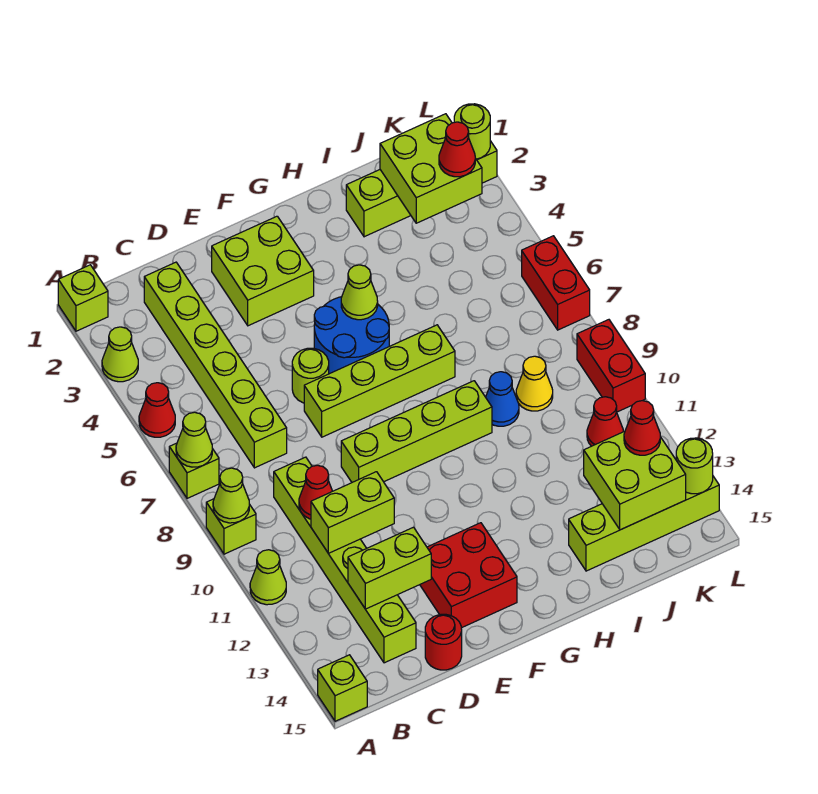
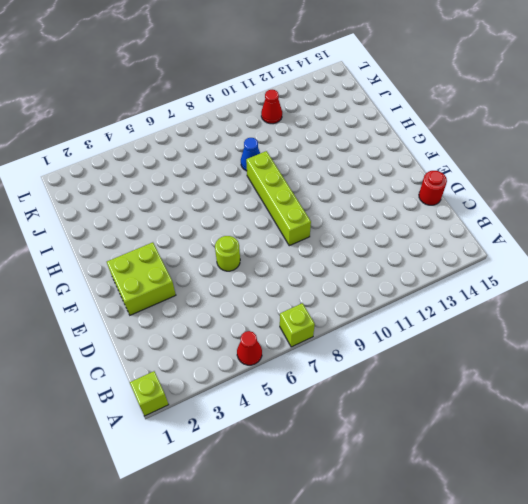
none -> lime 1x1 cone [102,327,138,382]
none -> lime 1x1 brick [206,499,256,554]
none -> lime 1x1 cone [250,550,286,605]
none -> lime 1x1 brick [318,655,367,721]

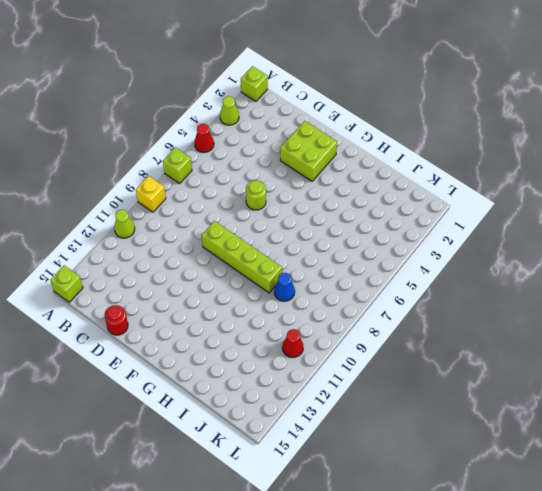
yellow 1x1 brick [136,176,166,212] -> lime 1x1 brick [206,499,256,554]
none -> lime 1x6 brick [144,262,287,468]
none -> lime 1x6 brick [274,457,416,663]
none -> lime 1x4 brick [304,325,455,437]
none -> red 2x2 brick [420,523,517,628]

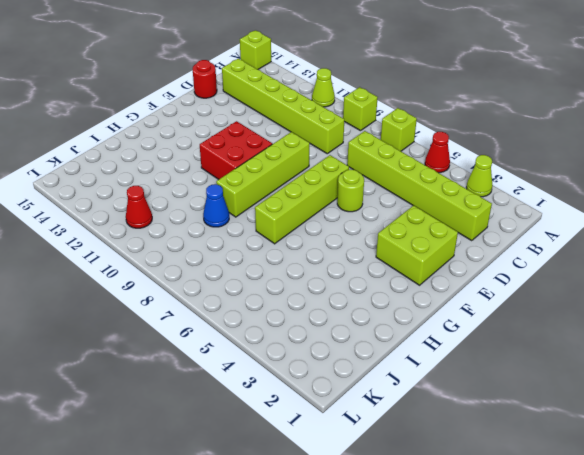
red 2x2 brick [200,121,272,180] -> red 2x2 brick moved to [420,523,517,628]
none -> lime 1x1 brick [58,265,108,331]
none -> blue 2x2 round brick [314,297,389,374]
none -> lime 1x4 brick [346,141,497,237]
none -> lime 1x4 brick [569,476,719,571]

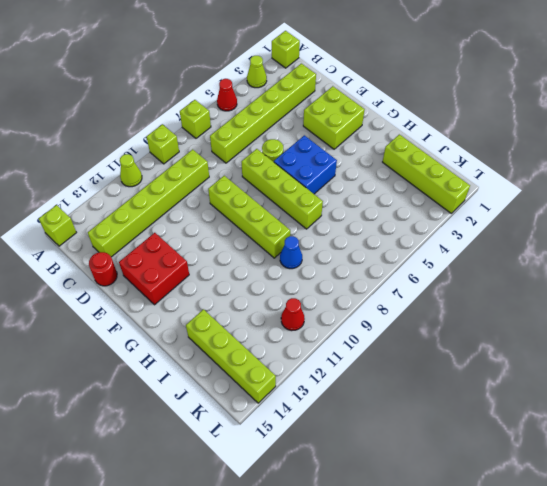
blue 2x2 brick [274,135,337,194] -> blue 2x2 round brick [314,297,389,374]
none -> yellow 1x1 cone [516,356,553,411]
none -> red 1x2 brick [522,236,590,330]
none -> red 1x2 brick [577,320,645,412]
none -> lime 1x1 cone [176,412,212,467]

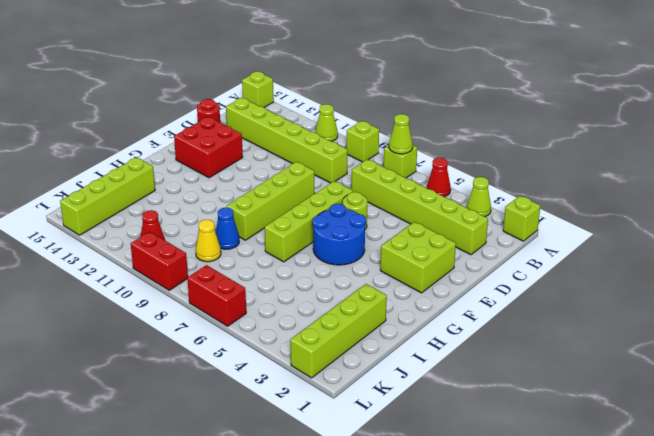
none -> lime 1x1 cone [213,468,249,523]
none -> red 1x1 cone [299,465,332,519]
none -> lime 1x2 brick [311,472,394,553]
none -> lime 1x2 brick [348,527,431,609]

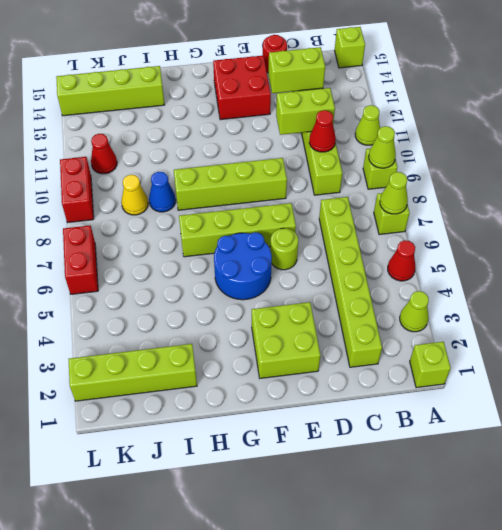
none -> lime 1x1 cone [341,265,378,320]
none -> lime 2x2 brick [380,114,482,223]
none -> lime 2x2 brick [584,431,686,530]
none -> lime 1x1 round brick [454,104,490,159]

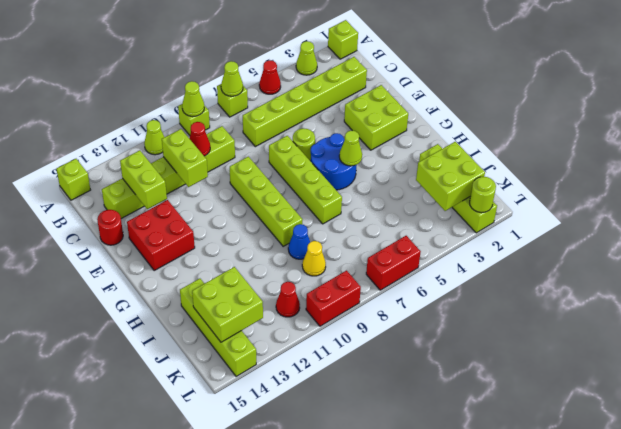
none -> lime 1x1 round brick [676,438,713,494]
none -> red 1x1 cone [439,122,475,177]
none -> red 1x1 cone [624,401,660,455]

